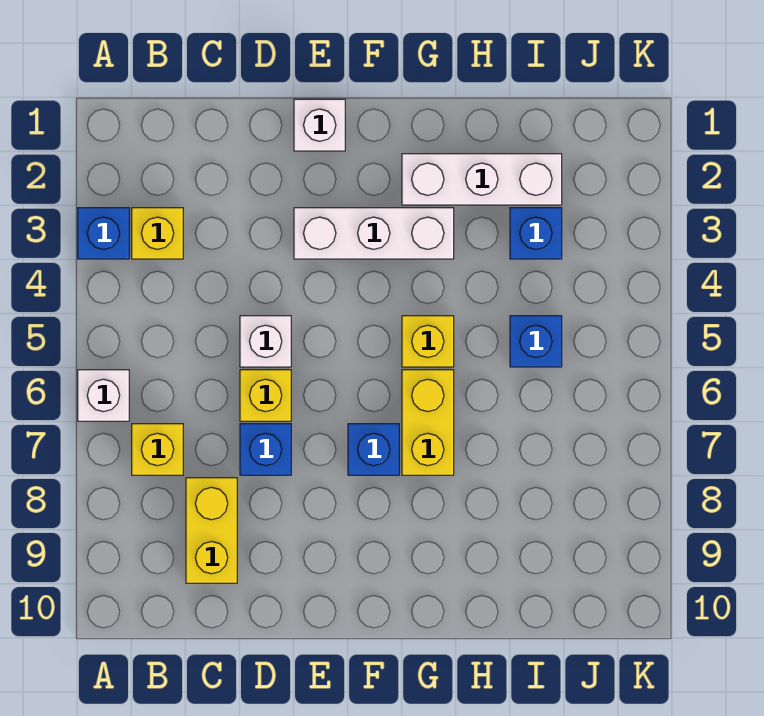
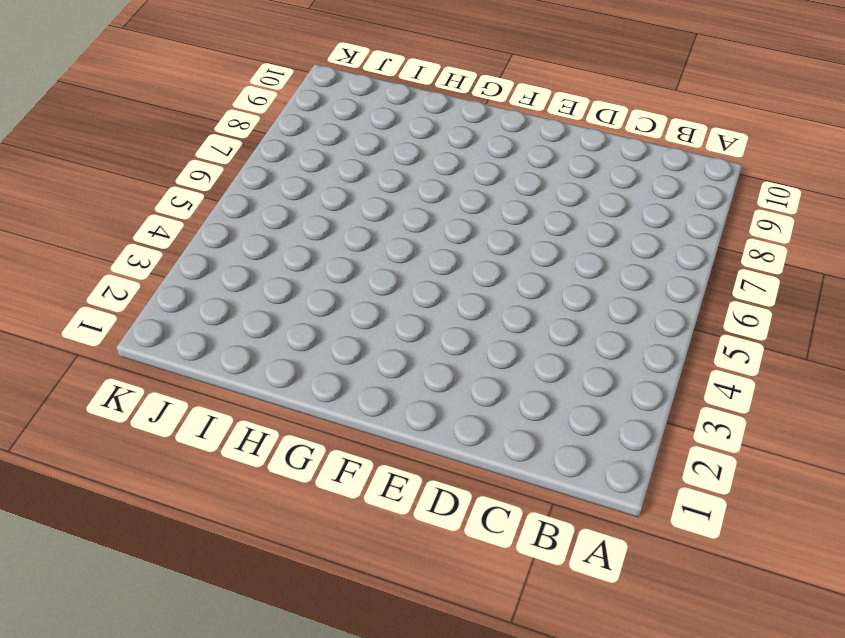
none -> blue 1x1 brick [78,208,129,259]
none -> white 1x1 brick [78,370,129,421]
none -> yellow 1x1 brick [132,208,183,259]

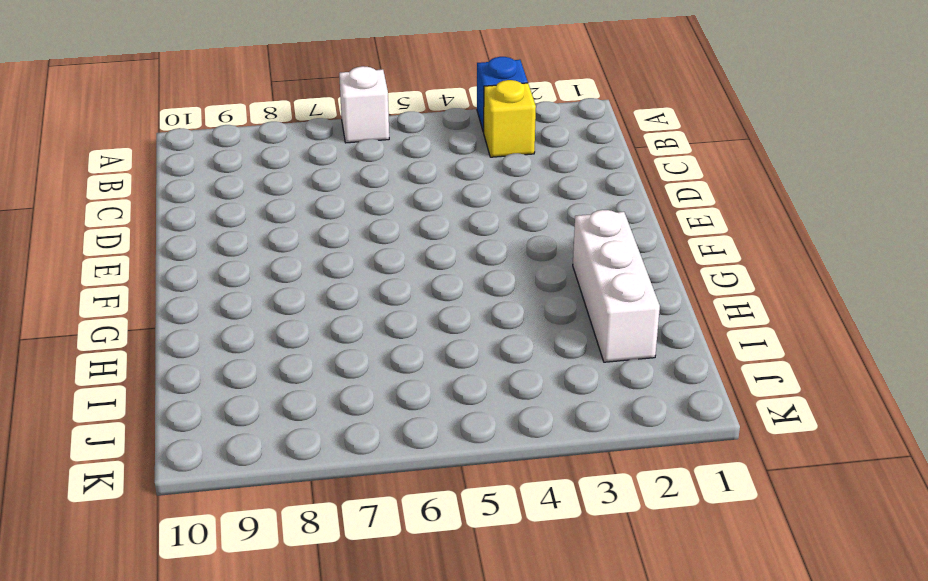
none -> yellow 1x1 brick [132,424,183,475]
none -> yellow 1x2 brick [186,478,237,583]
none -> white 1x1 brick [240,316,291,367]

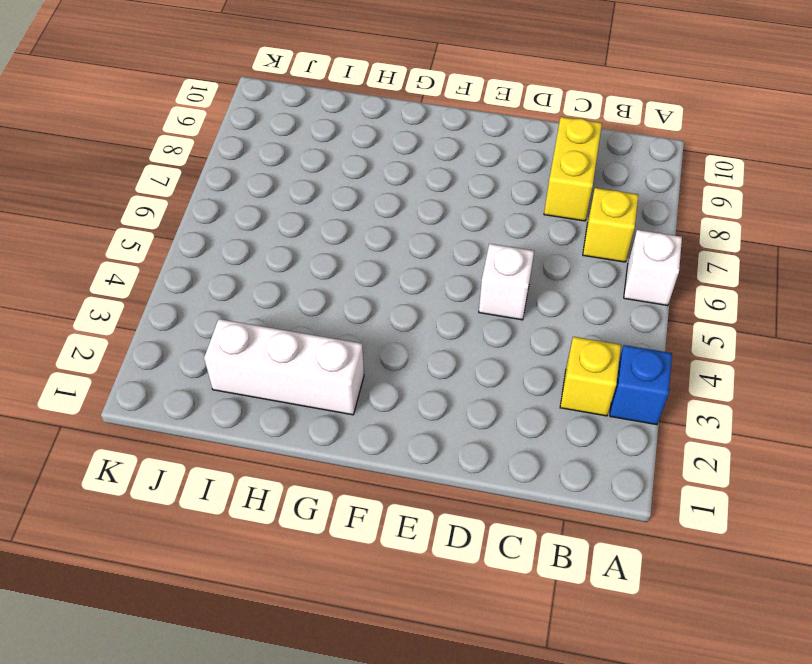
none -> yellow 1x1 brick [240,370,291,421]
none -> blue 1x1 brick [240,424,291,475]
none -> white 1x1 brick [294,99,345,151]

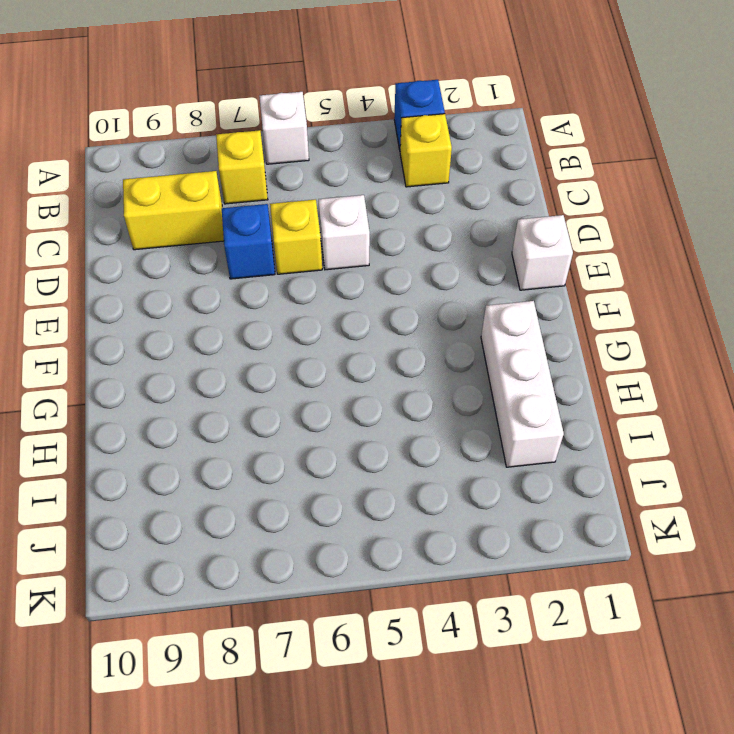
none -> white 1x3 brick [294,208,454,259]
none -> blue 1x1 brick [348,424,399,475]
none -> yellow 1x1 brick [402,316,454,367]

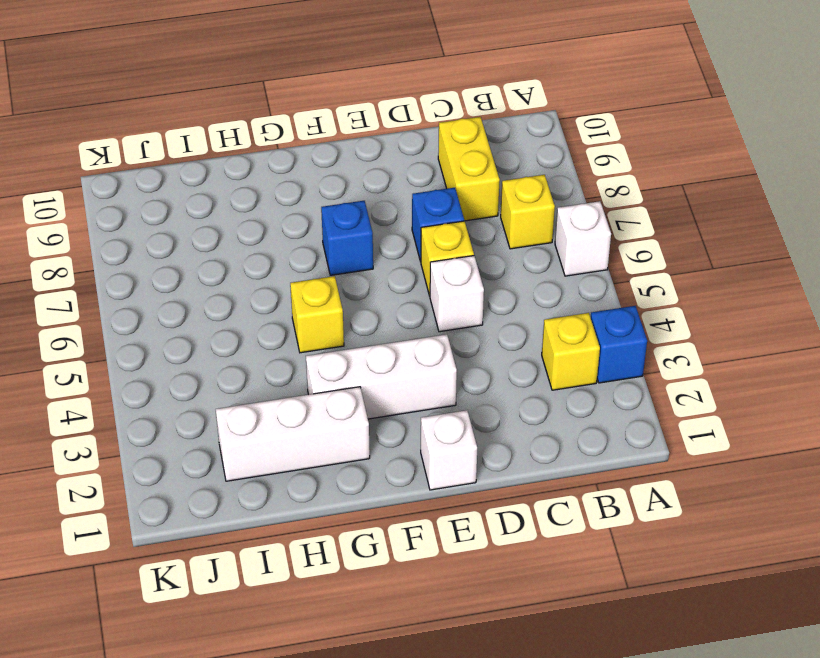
none -> yellow 1x2 brick [402,370,454,475]
none -> blue 1x1 brick [510,208,562,259]
none -> blue 1x1 brick [510,316,562,367]

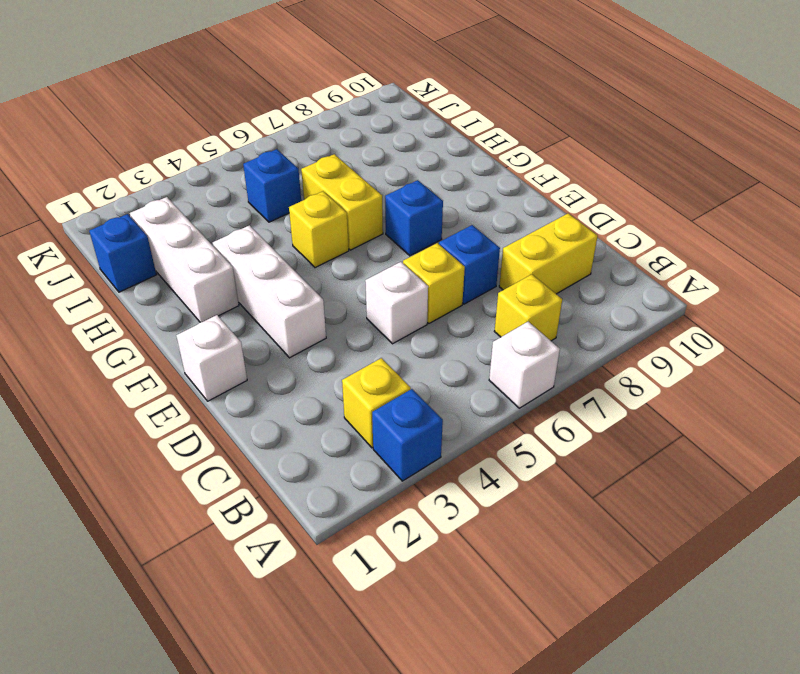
yellow 1x2 brick [301,154,383,250] -> yellow 1x2 brick turned to [402,370,454,475]
blue 1x1 brick [89,214,156,292] -> blue 1x1 brick moved to [510,208,562,259]

